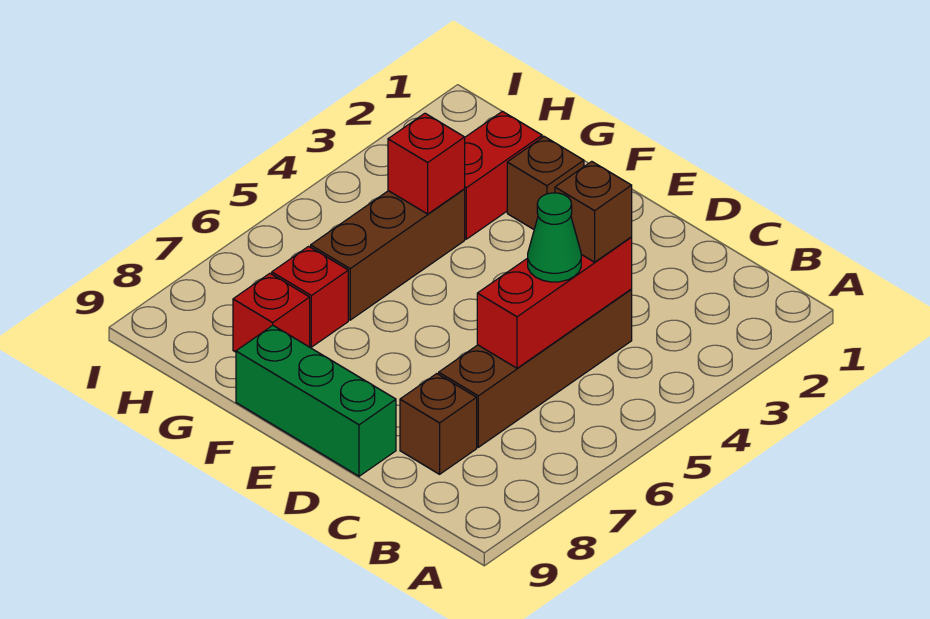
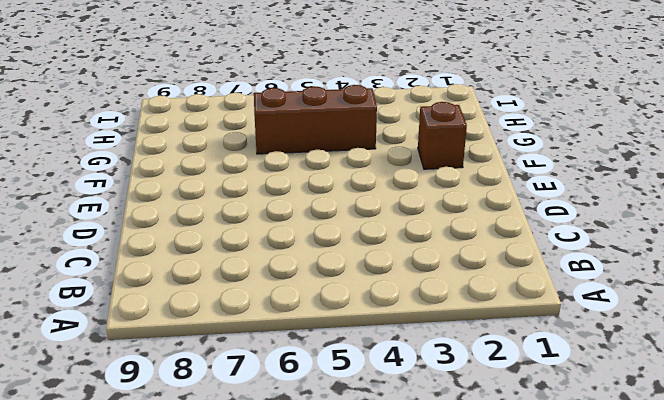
none -> brown 1x4 brick [439,290,632,447]
none -> brown 1x1 brick [400,374,477,474]
none -> green 1x3 brick [236,326,396,476]

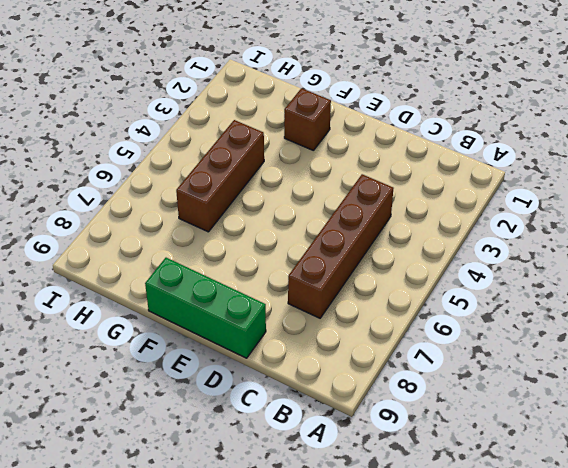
none -> brown 1x1 brick [400,374,477,474]
none -> red 1x2 brick [465,111,542,239]
none -> red 1x1 brick [272,246,348,347]

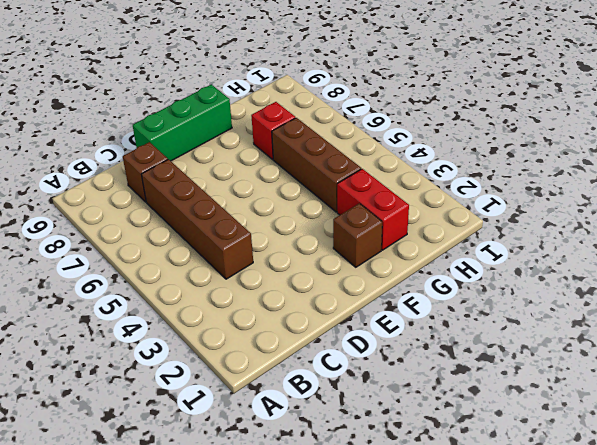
none -> red 1x1 brick [233,273,310,352]
none -> red 1x3 brick [477,237,632,368]
none -> red 1x1 brick [388,113,465,214]

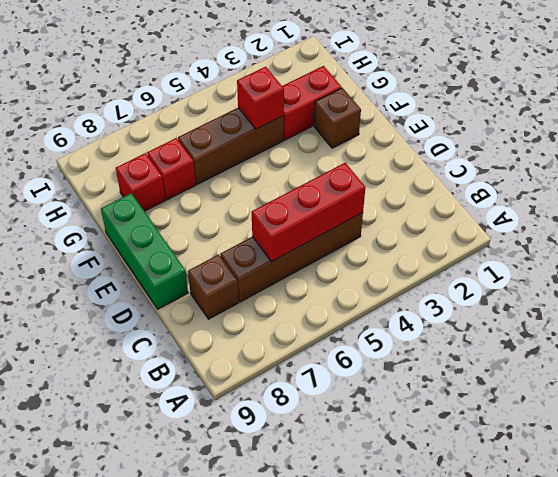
none -> brown 1x1 brick [555,161,632,262]
none -> green 1x1 cone [528,193,581,282]

